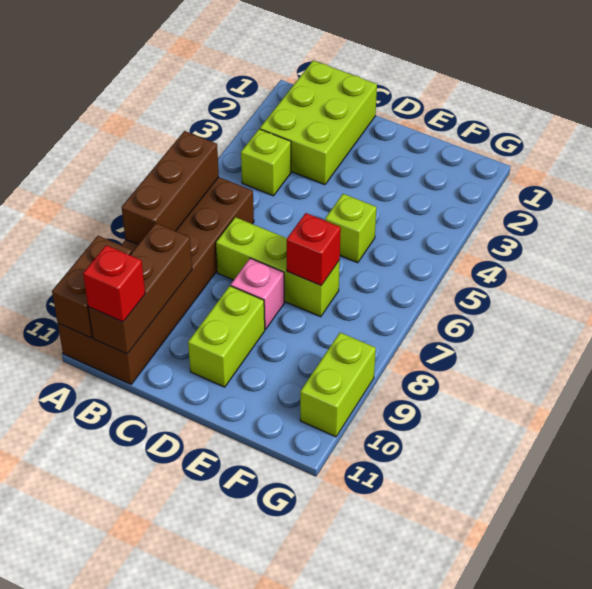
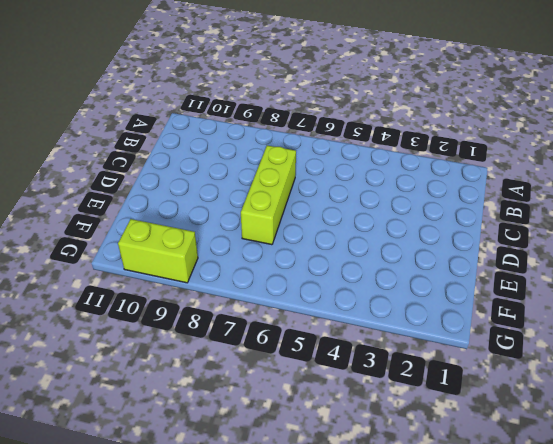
none -> brown 2x6 brick [58,177,254,384]
none -> lime 2x3 brick [260,61,377,185]
none -> lime 1x1 brick [241,129,291,196]

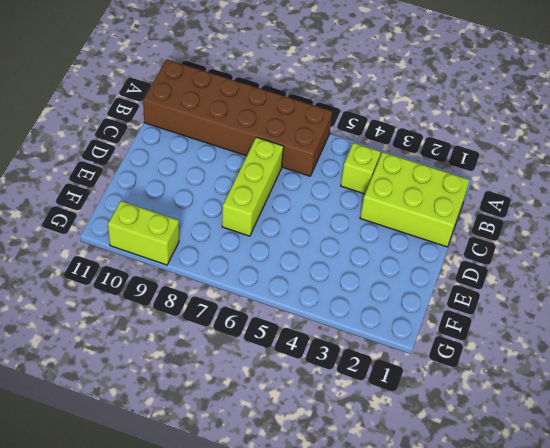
none -> pink 1x1 brick [231,258,284,329]
none -> lime 1x2 brick [188,286,265,387]
none -> lime 1x1 brick [325,194,376,263]

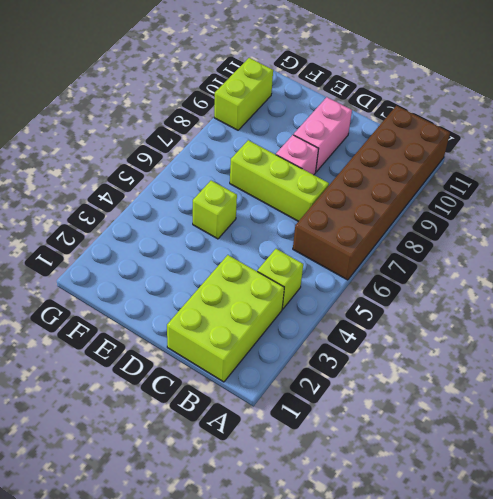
pink 1x2 brick [294,97,352,172] -> lime 1x2 brick [188,286,265,387]
none -> brown 1x3 brick [122,131,219,245]
none -> brown 1x2 brick [52,236,132,338]
none -> brown 1x3 brick [88,223,192,354]

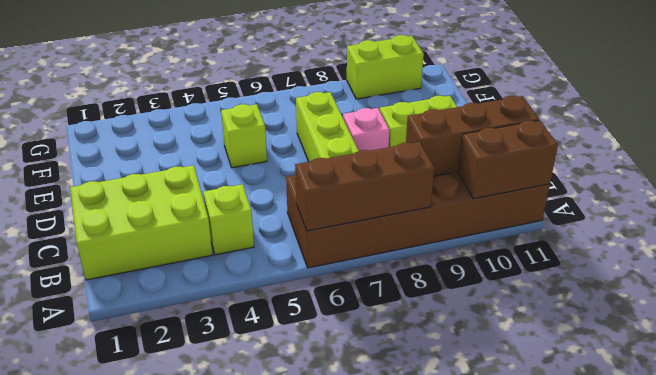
none -> red 1x1 brick [287,213,341,285]
none -> red 1x1 brick [83,245,145,322]

